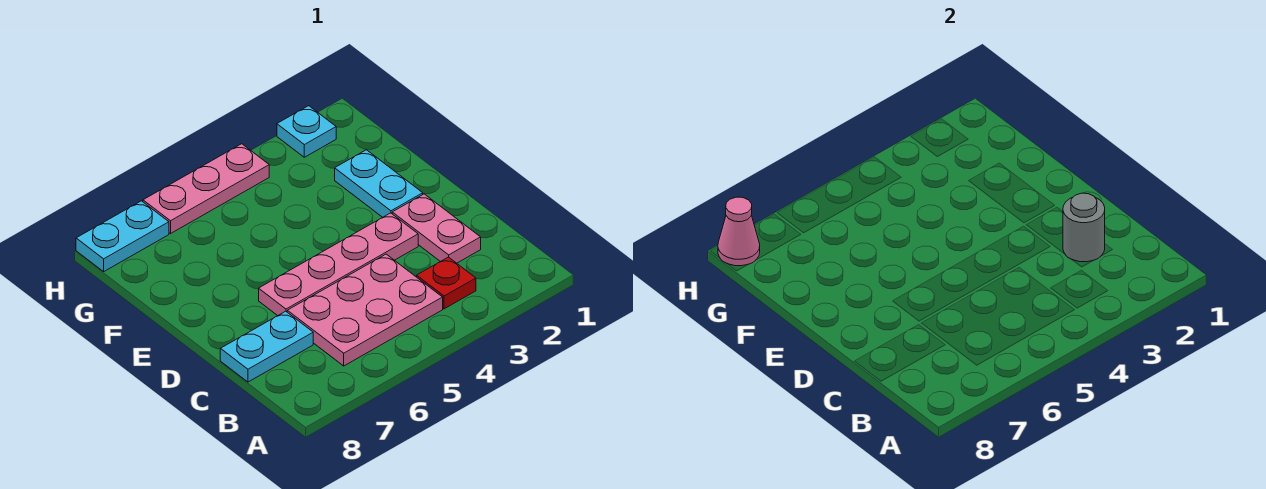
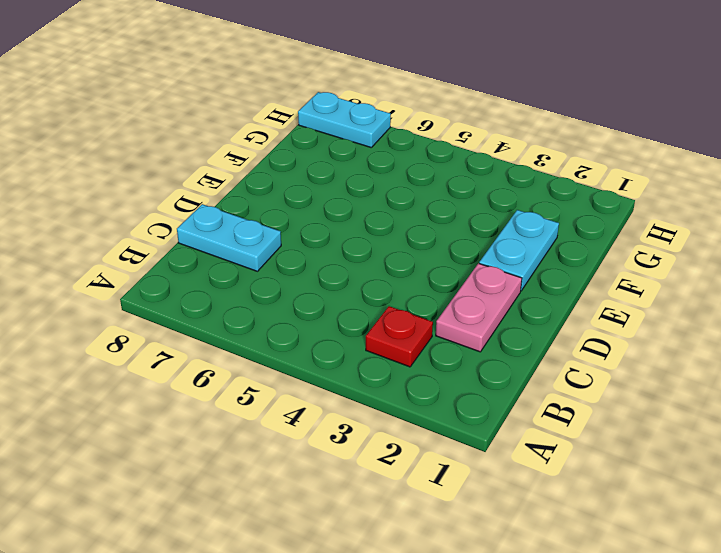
none -> pink 2x3 plate [287,254,443,366]
none -> pink 1x4 plate [259,213,418,316]

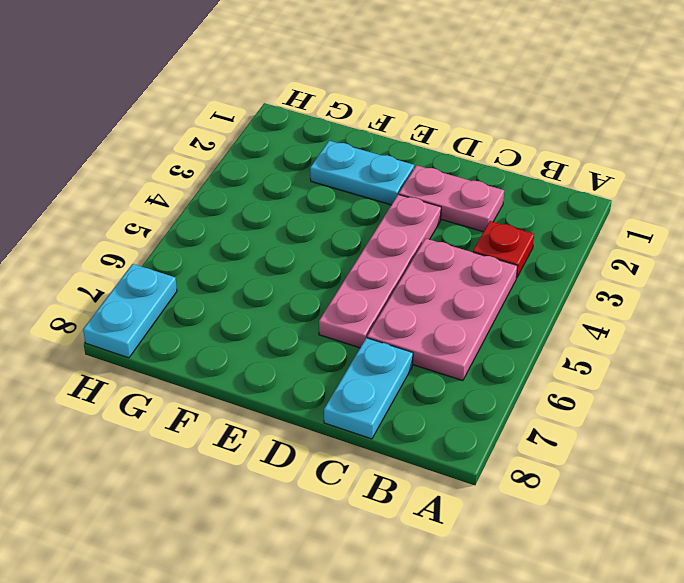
none -> cyan 1x1 plate [277,106,336,157]
none -> pink 1x3 plate [143,144,269,233]

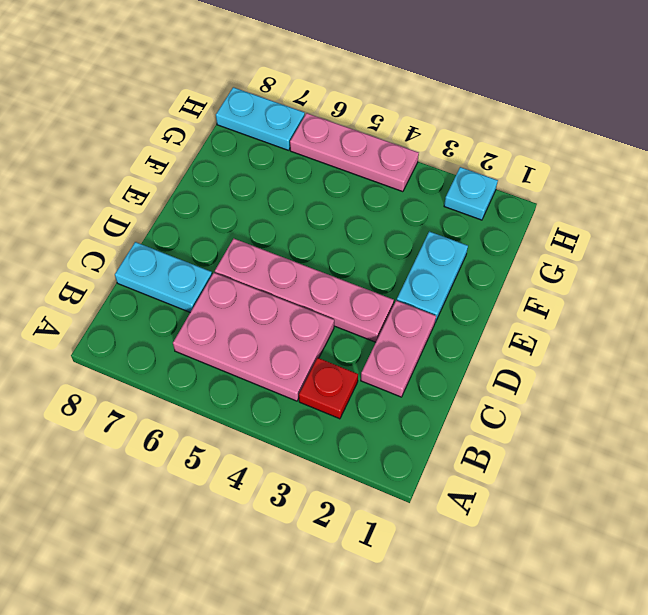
none -> grey 1x1 round brick [1063,193,1105,262]
none -> pink 1x1 cone [718,197,760,266]

